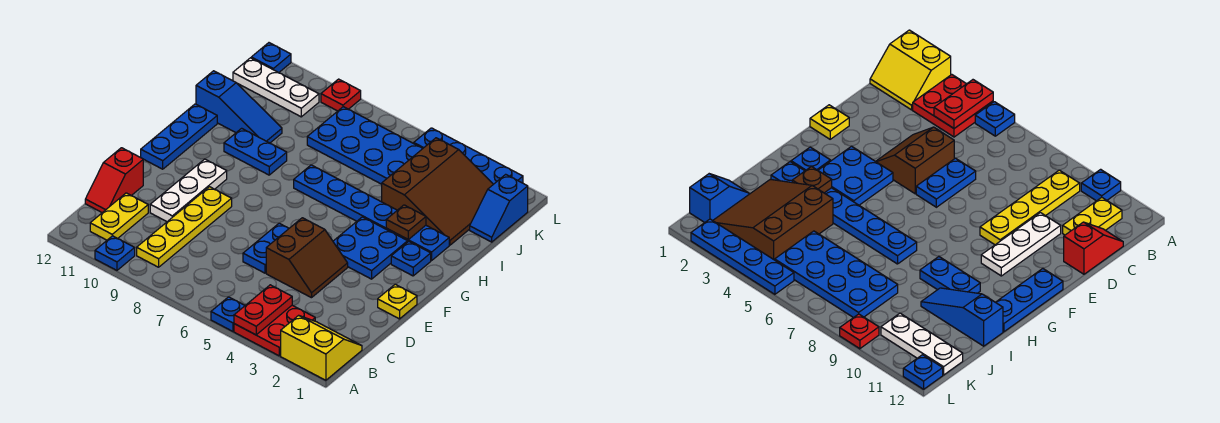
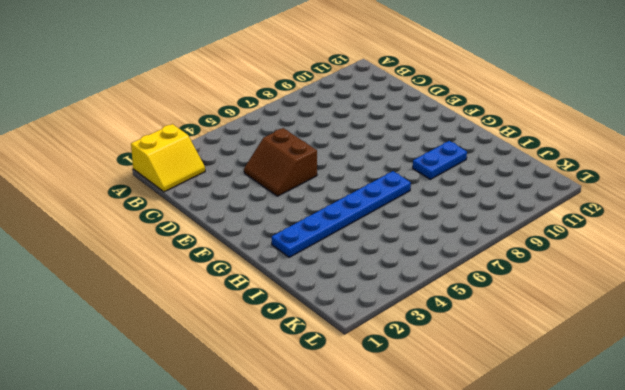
none -> red 2x2 plate [234,305,315,356]
none -> blue 1x1 plate [211,297,245,331]
none -> blue 1x1 plate [95,236,135,270]

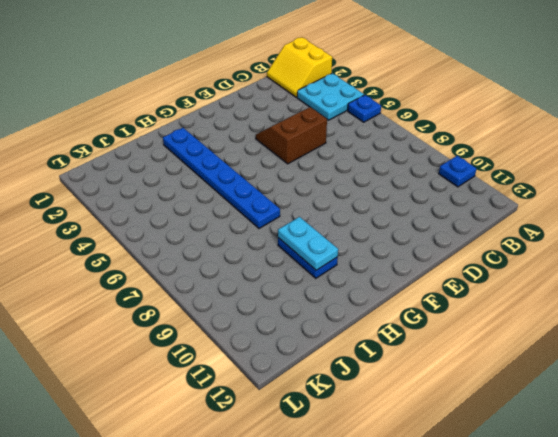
cyan 2x2 plate [297,73,364,120] -> red 2x2 plate [234,305,315,356]
cyan 1x2 plate [278,217,338,270] -> none
none -> yellow 1x4 plate [137,187,232,267]
none -> yellow 1x2 plate [90,193,148,240]
none -> red 1x2 slope [85,148,143,213]

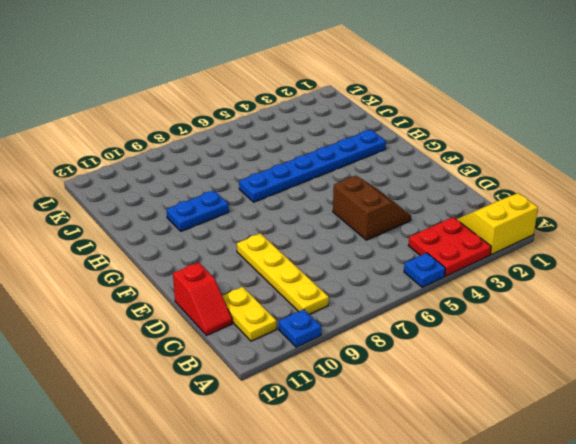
none -> blue 1x2 plate [243,223,289,273]
none -> white 1x3 plate [150,159,227,222]
none -> yellow 1x1 plate [378,284,417,319]

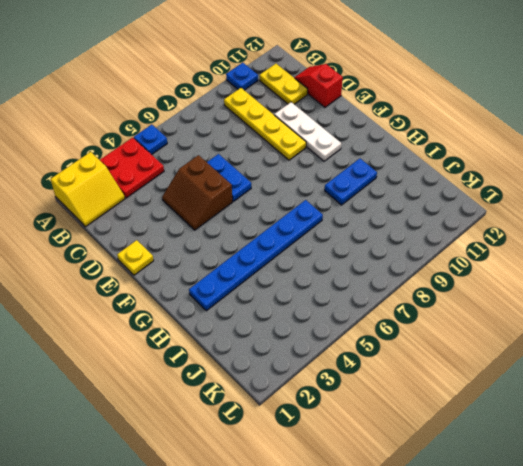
none -> blue 2x2 plate [333,217,408,279]
none -> blue 1x3 plate [141,104,217,169]
none -> blue 1x1 plate [391,241,431,276]

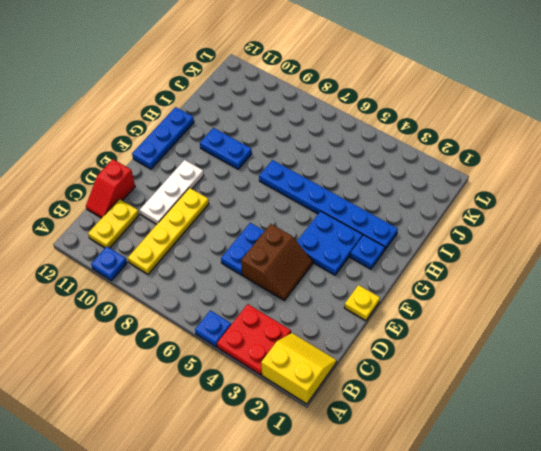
none -> brown 3x3 slope [382,138,493,245]
none -> blue 1x3 slope [196,71,282,143]
none -> blue 1x2 slope [470,174,528,242]

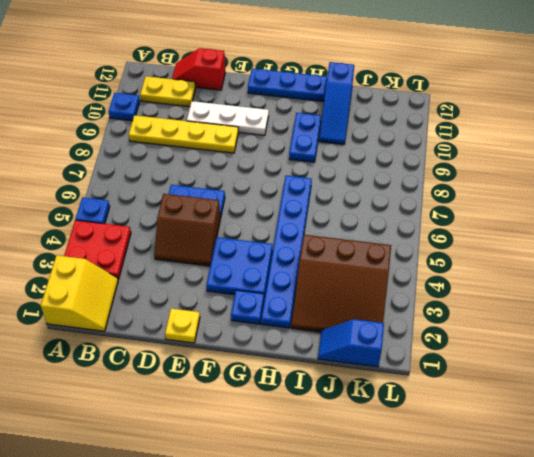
none -> blue 2x4 plate [307,107,423,184]
none -> white 1x3 plate [233,58,319,117]
none -> blue 1x4 plate [414,128,523,184]

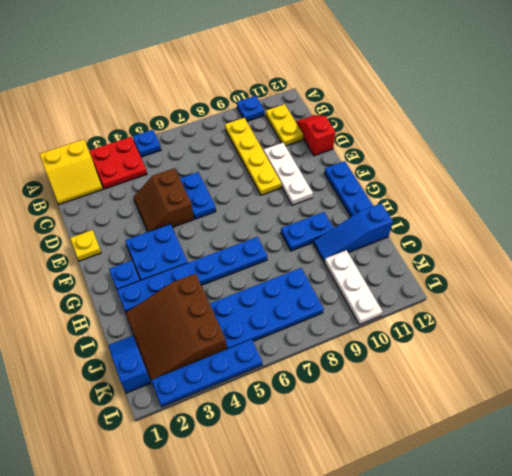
white 1x3 plate [325,250,382,325] -> white 1x3 plate turned to [233,58,319,117]
none -> red 1x1 plate [321,79,361,111]
none -> blue 1x1 plate [251,43,291,73]
none -> red 1x2 plate [234,285,292,335]

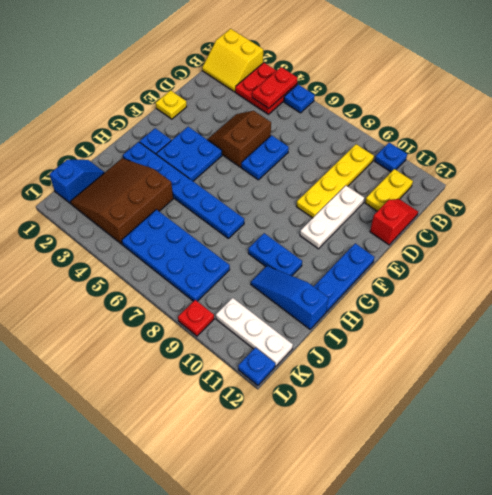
none -> blue 1x4 plate [414,128,523,184]
none -> brown 1x1 plate [386,205,426,240]

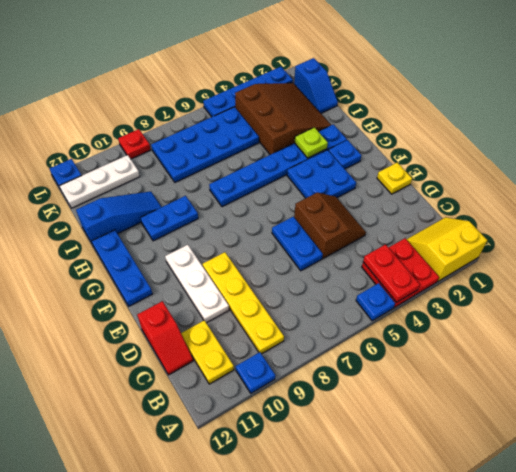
lime 1x1 plate [294,127,328,158] -> brown 1x1 plate [386,205,426,240]

